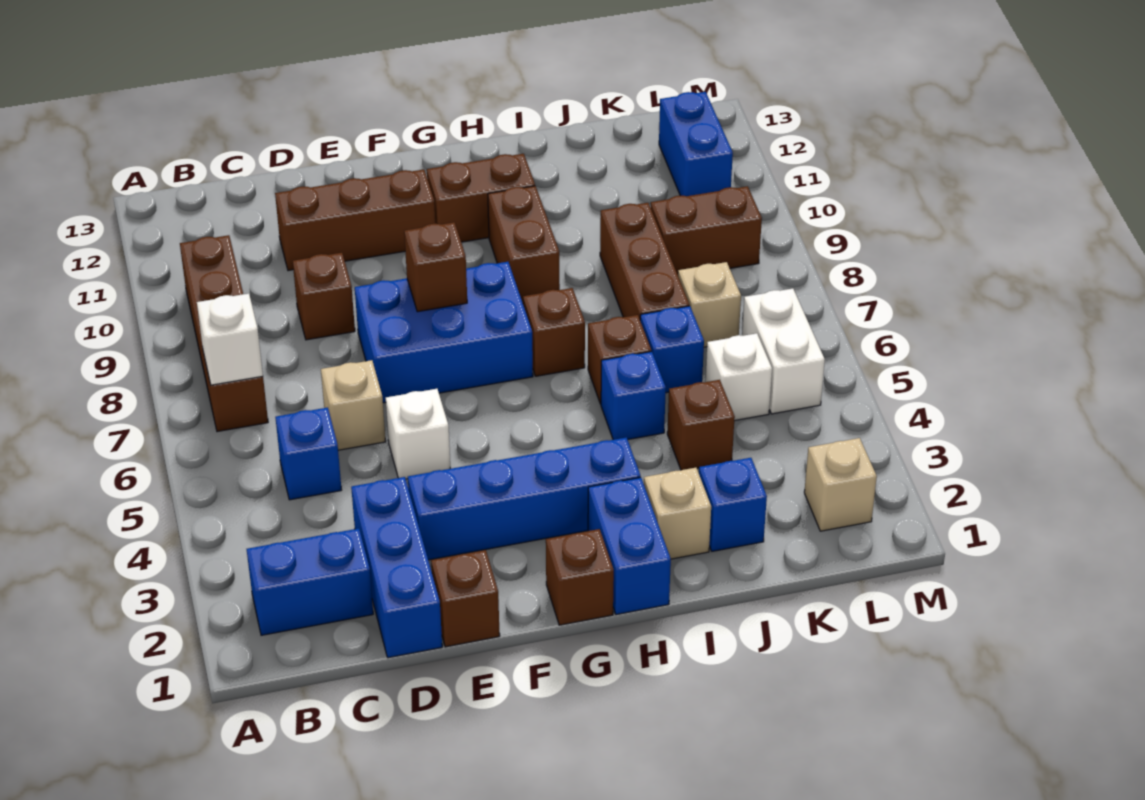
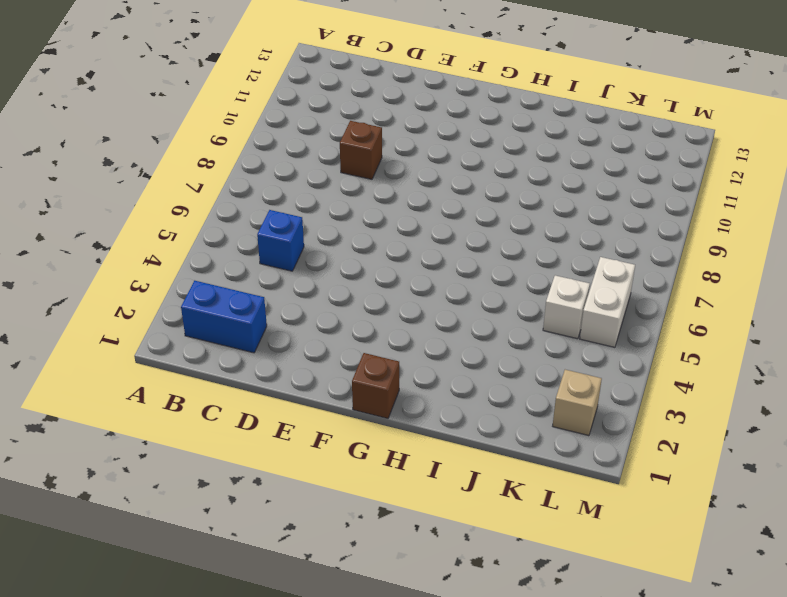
none -> brown 1x4 brick [180,235,268,432]
none -> blue 1x3 brick [351,477,442,658]
none -> tan 1x1 brick [321,360,386,450]
none -> brown 1x3 brick [275,170,435,271]

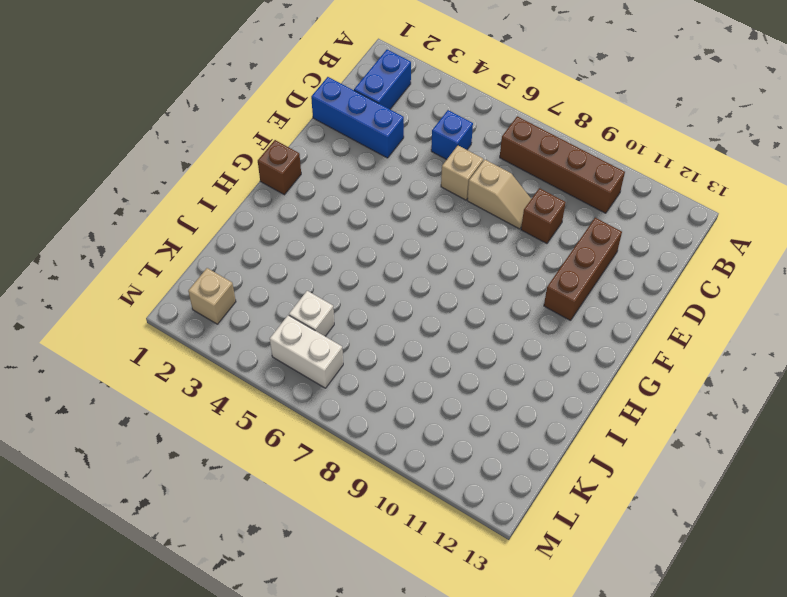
tan 1x2 slope [467,160,531,229] -> none
none -> brown 1x1 brick [431,550,500,647]
none -> blue 1x4 brick [408,437,641,560]
none -> white 1x1 brick [386,389,450,479]
none -> blue 2x3 brick [355,262,533,403]

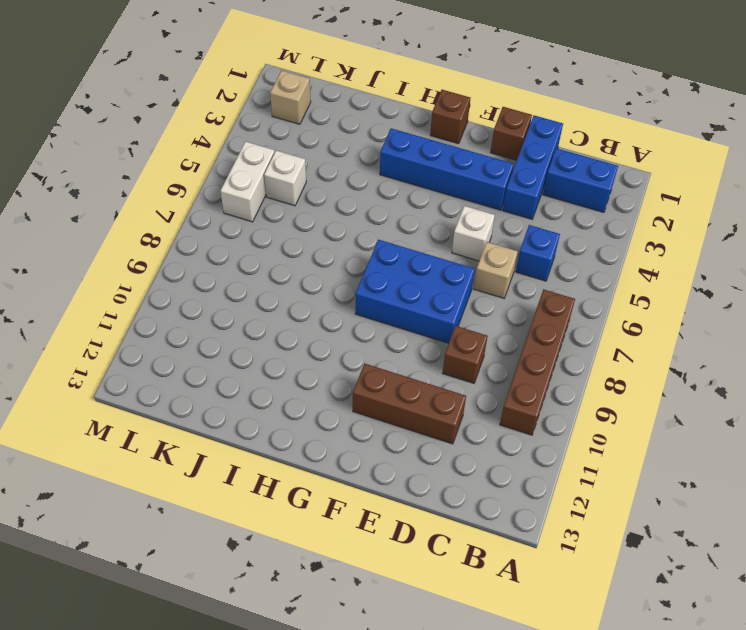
none -> brown 1x2 brick [427,154,535,242]
none -> blue 1x2 brick [588,477,671,615]
none -> brown 1x1 brick [523,288,585,376]
none -> brown 1x2 brick [488,186,560,303]

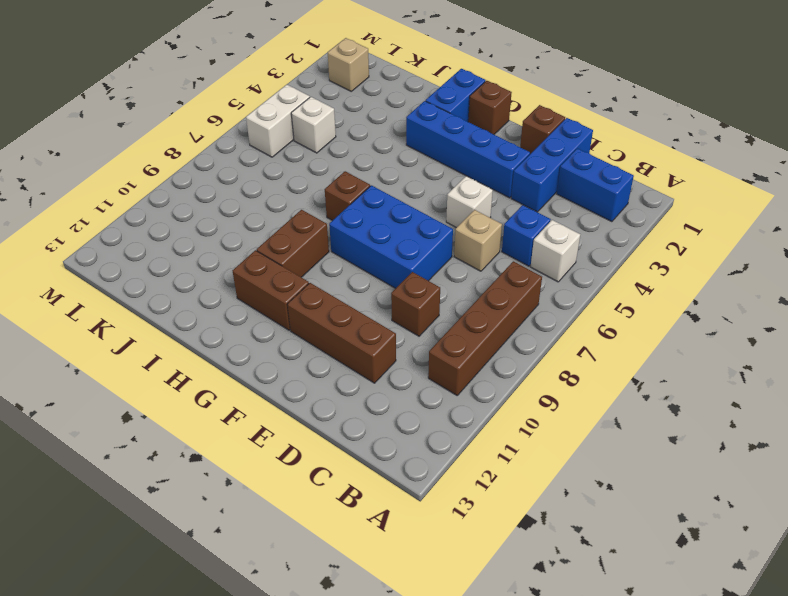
white 1x1 brick [531,220,580,282] -> white 1x1 brick moved to [197,294,263,385]
none -> tan 1x1 brick [644,468,711,559]
none -> blue 1x1 brick [601,351,666,440]
none -> brown 1x1 brick [588,315,651,404]
none -> blue 1x1 brick [699,458,767,551]

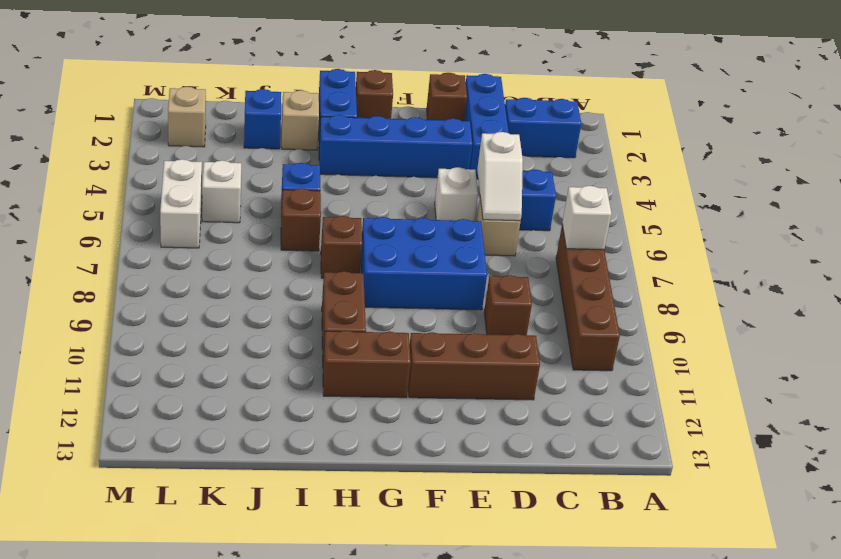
white 1x2 slope [477,132,523,221] -> none
none -> brown 1x1 brick [667,380,735,470]
none -> blue 1x1 brick [640,306,704,393]
none -> brown 1x3 brick [600,203,689,318]
none -> tan 1x1 brick [678,262,741,347]

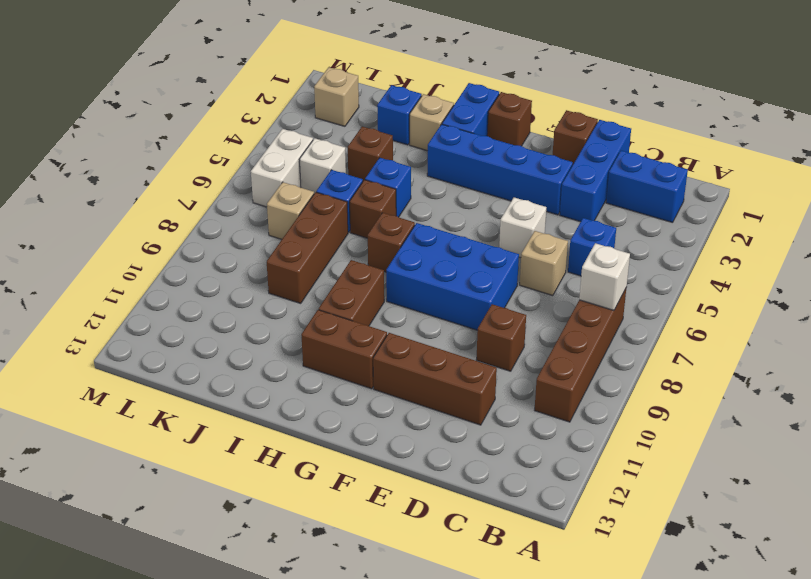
none -> brown 1x2 brick [651,186,762,275]
none -> blue 1x2 brick [659,92,733,196]
none -> brown 1x1 brick [404,222,467,312]

